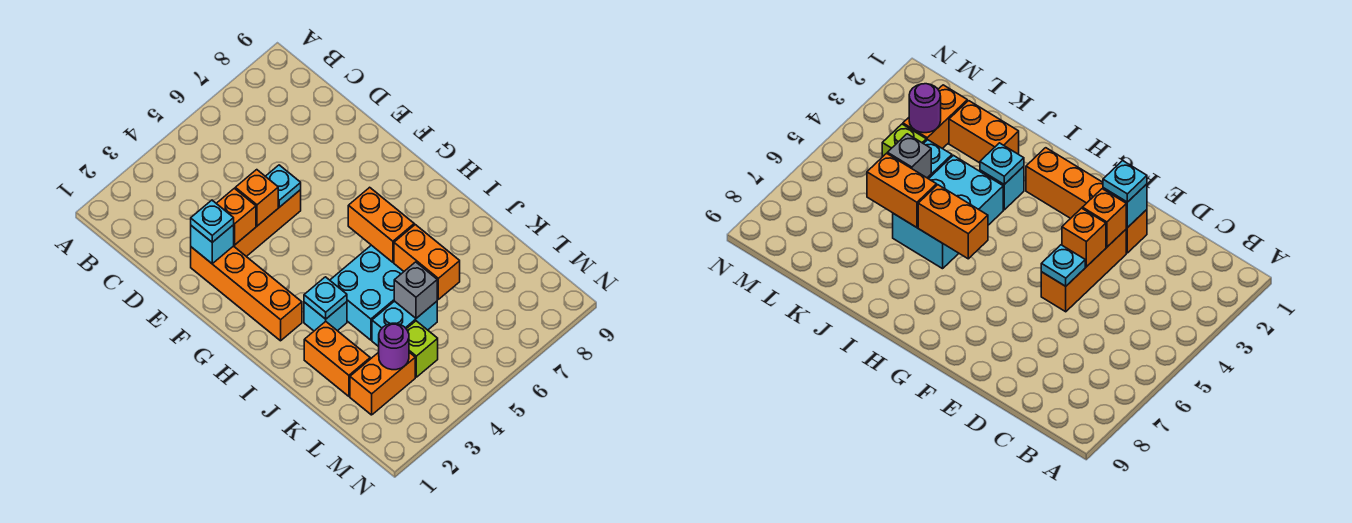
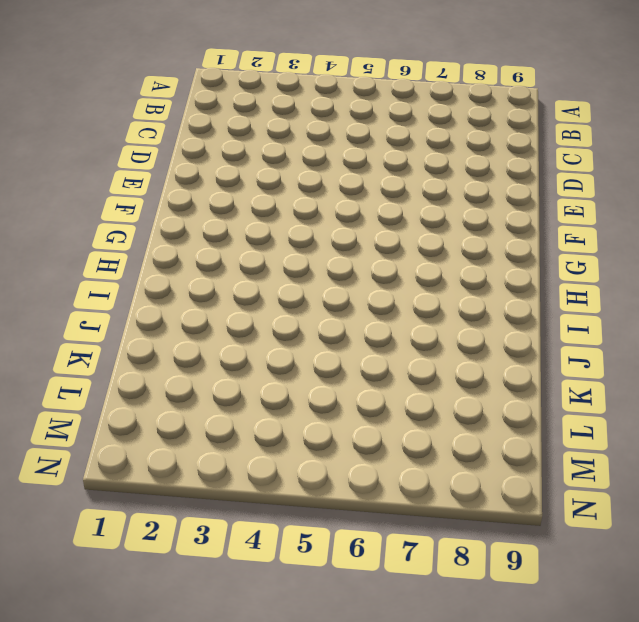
none -> orange 1x4 brick [191,246,302,341]
none -> orange 1x3 brick [234,190,301,257]
none -> cyan 1x1 brick [304,302,347,331]

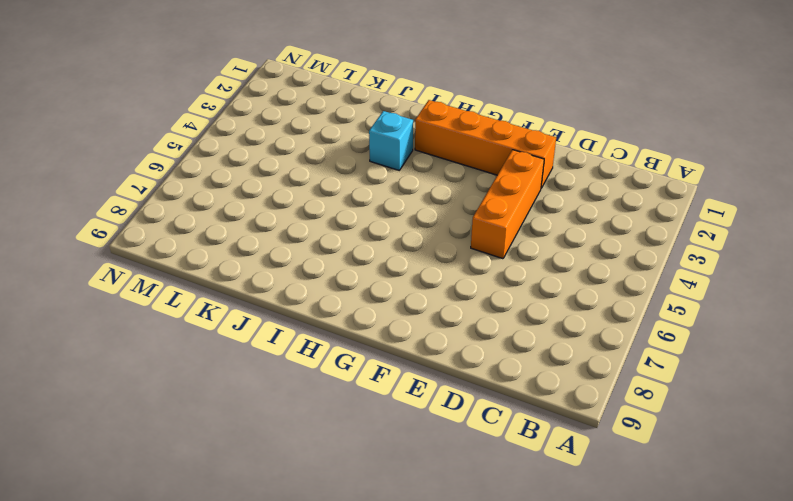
none -> cyan 2x3 brick [330,245,404,340]
none -> orange 1x2 brick [304,322,370,396]
none -> cyan 1x2 brick [372,301,437,347]

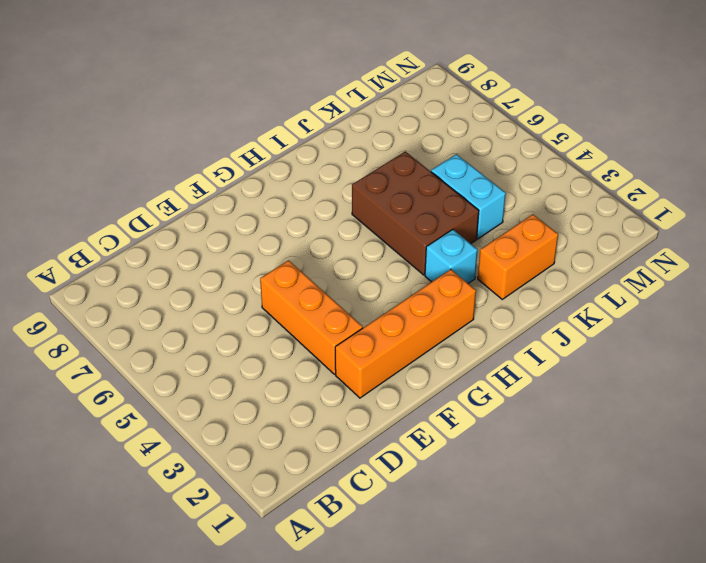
brown 2x3 brick [352,151,479,275] -> cyan 2x3 brick [330,245,404,340]
none -> orange 1x2 brick [350,352,415,415]
none -> lime 1x1 brick [407,321,438,377]
none -> cyan 1x1 brick [191,225,234,264]

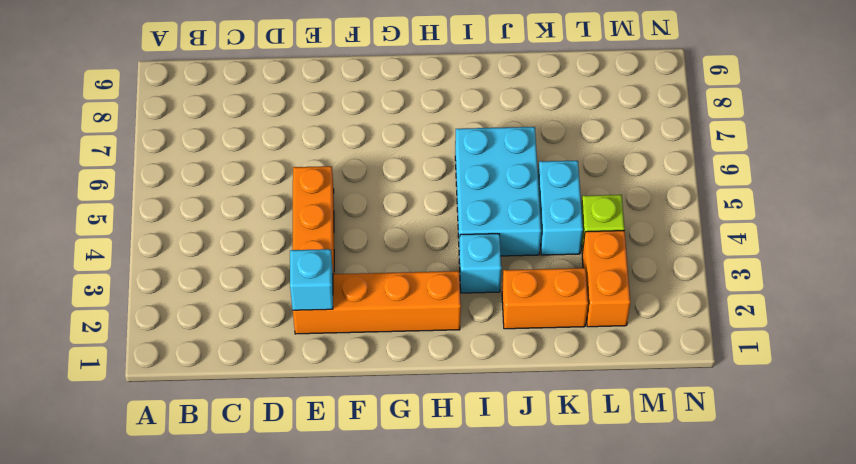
none -> orange 1x1 brick [216,188,256,245]
none -> orange 1x1 brick [235,170,278,226]
none -> cyan 1x1 plate [266,165,301,207]

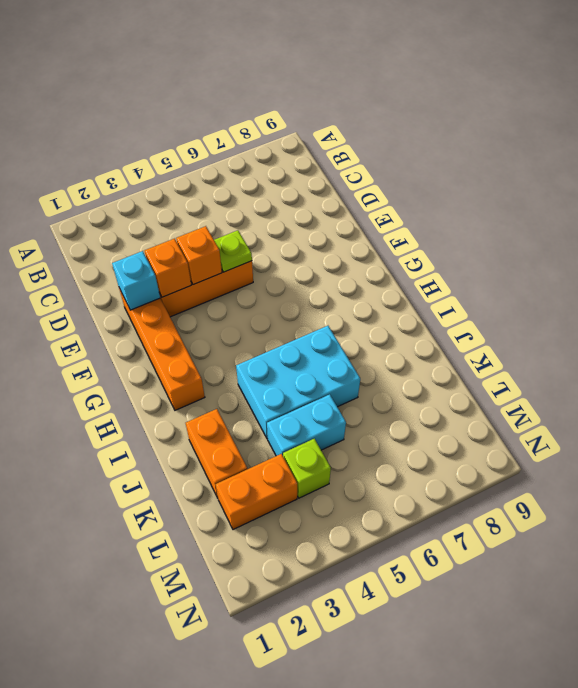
lime 1x1 plate [214,230,252,272] -> cyan 1x1 plate [266,165,301,207]
none -> cyan 1x1 brick [304,302,347,331]
none -> orange 1x2 brick [348,187,414,262]
none -> cyan 1x1 plate [304,277,347,319]

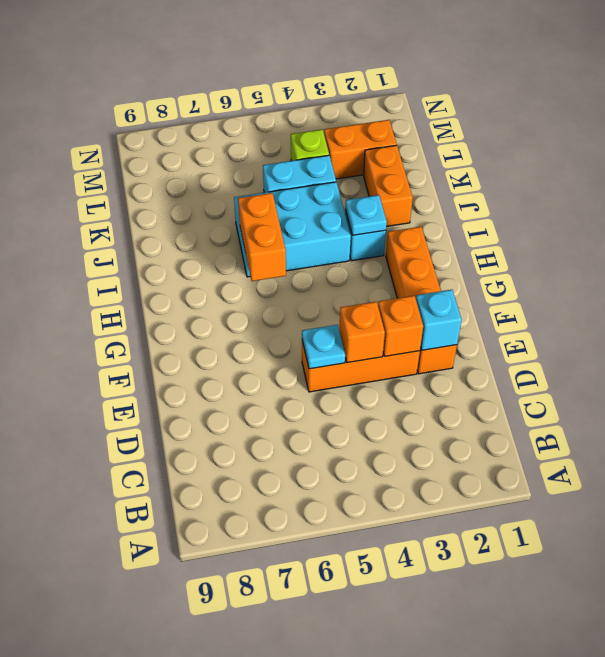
none -> orange 1x2 brick [394,225,460,299]
none -> grey 1x1 brick [394,262,437,318]
none -> purple 1x1 round brick [379,323,409,370]

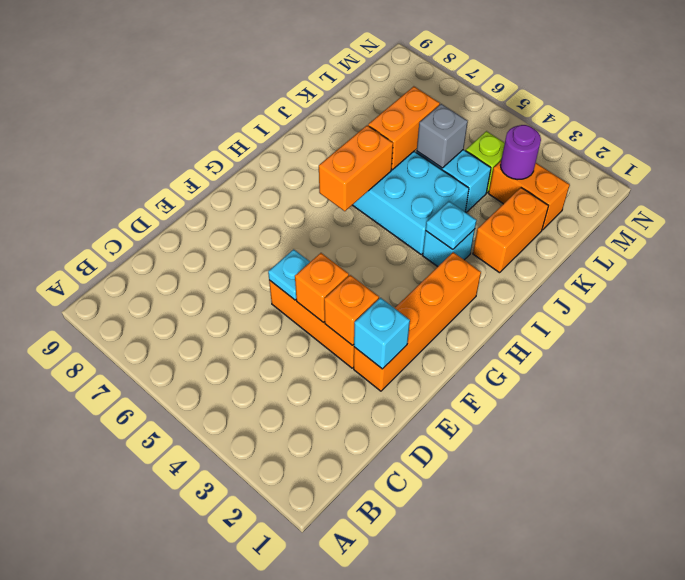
none -> cyan 1x1 plate [191,200,234,242]

